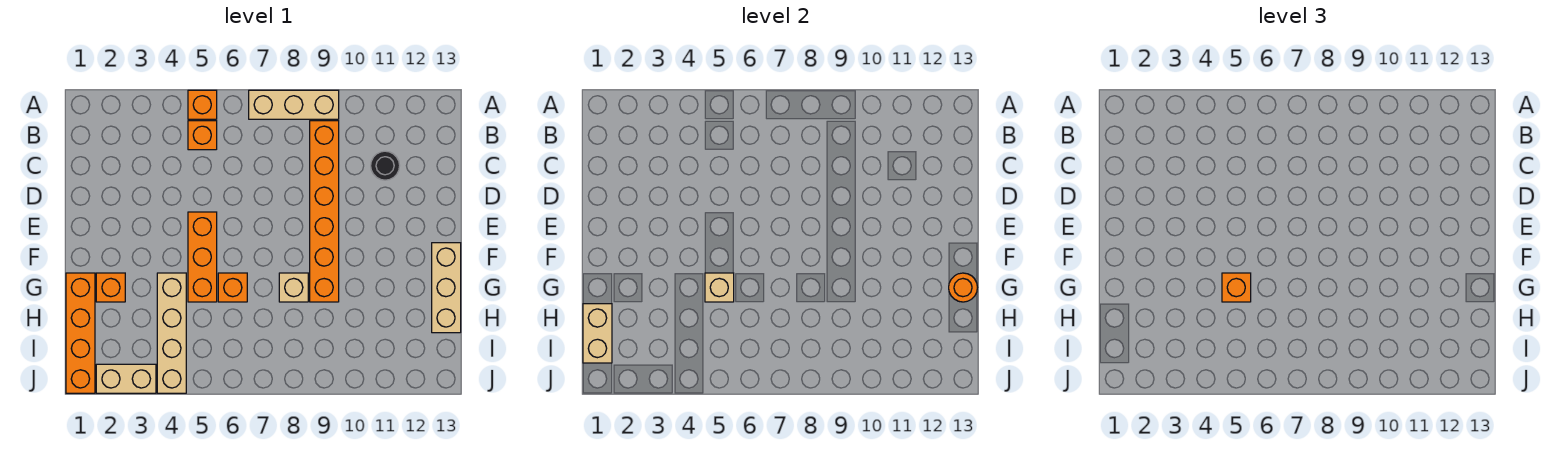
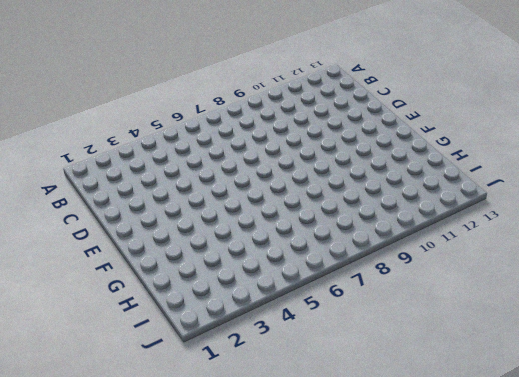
none -> orange 1x1 brick [188,90,217,119]
none -> tan 1x3 brick [249,90,339,119]
none -> orange 1x1 brick [188,121,217,150]

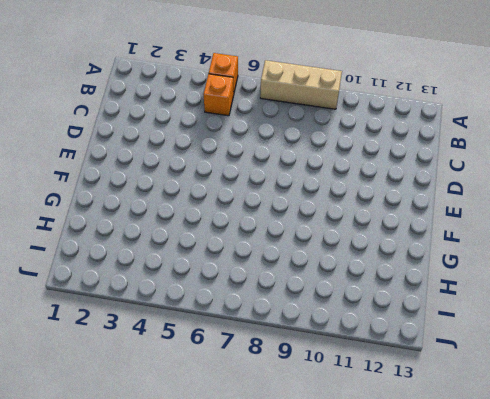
none -> orange 1x6 brick [310,121,339,302]
none -> black 1x1 round brick [371,151,400,180]
none -> orange 1x3 brick [188,212,217,302]

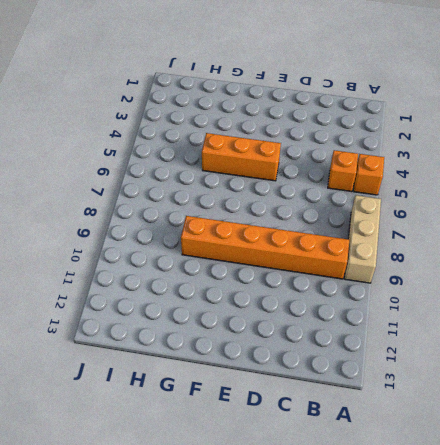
none -> black 1x1 round brick [371,151,400,180]
none -> tan 1x3 brick [432,243,461,333]
none -> orange 1x4 brick [66,273,95,393]

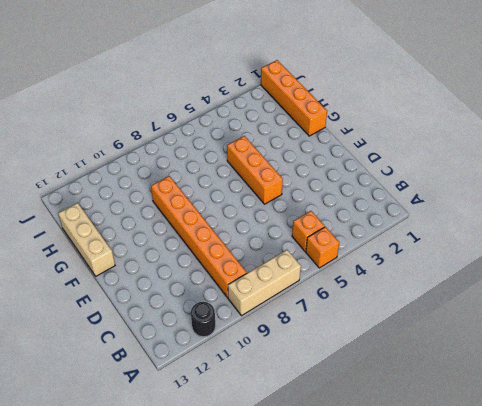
black 1x1 round brick [191,302,216,337] -> black 1x1 round brick moved to [371,151,400,180]
none -> orange 1x1 brick [96,273,125,302]
none -> tan 1x4 brick [157,273,186,393]
none -> orange 1x1 brick [218,273,247,302]

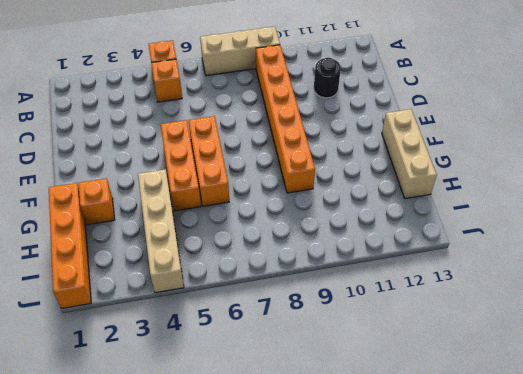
orange 1x3 brick [188,116,229,206] -> orange 1x1 brick [218,273,247,302]
none -> tan 1x1 brick [279,273,308,302]
none -> tan 1x2 brick [96,364,156,393]
none -> tan 1x1 brick [705,273,734,302]

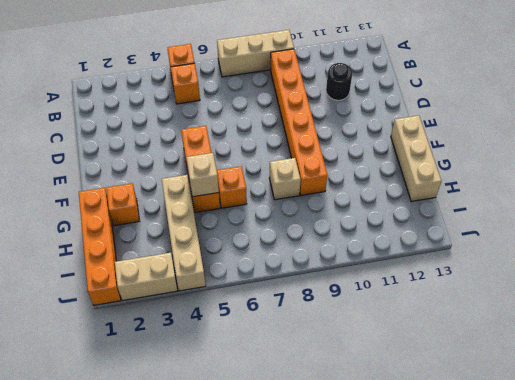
none -> orange 1x1 round brick [949,273,977,302]
none -> tan 1x2 brick [583,304,612,363]
none -> orange 1x1 brick [1222,273,1251,302]

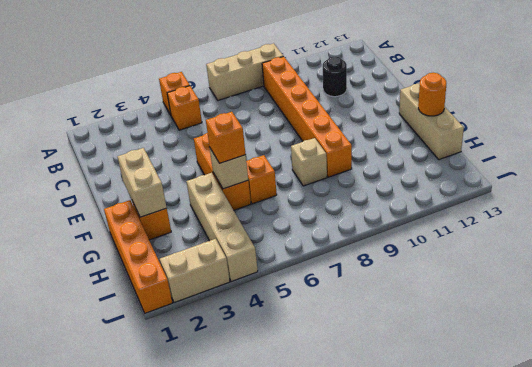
tan 1x2 brick [117,148,167,217] -> tan 1x2 brick moved to [583,304,612,363]

